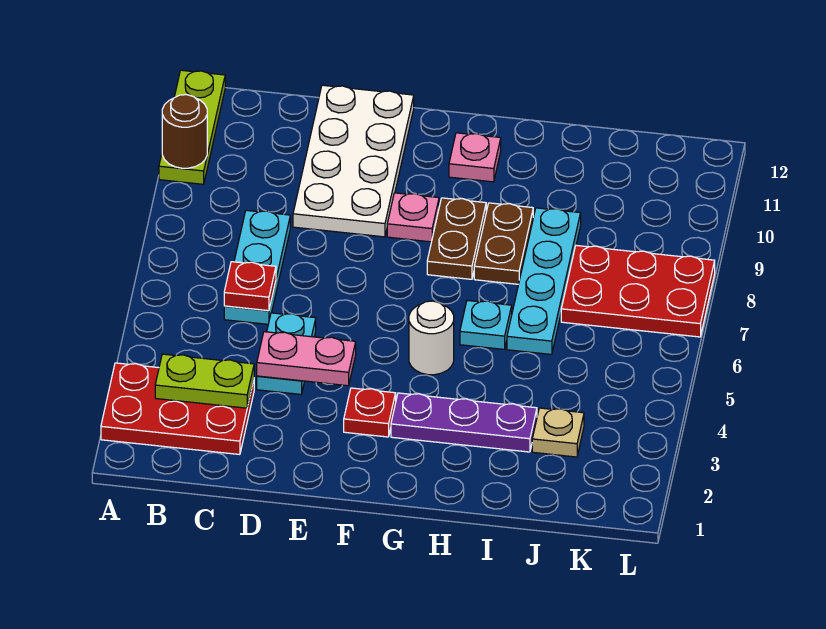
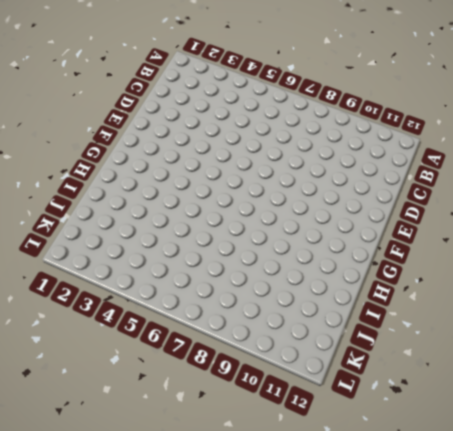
none -> red 2x3 plate [101,363,254,455]
none -> lime 1x3 plate [159,70,225,184]
none -> cyan 1x3 plate [224,210,290,324]

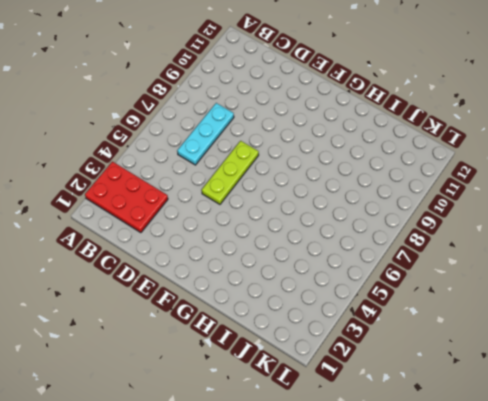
lime 1x3 plate [202,141,259,204] -> lime 1x3 plate moved to [159,70,225,184]
none -> cyan 1x2 plate [257,313,316,394]
none -> white 2x4 plate [293,85,414,237]
none -> red 1x1 plate [344,388,396,437]

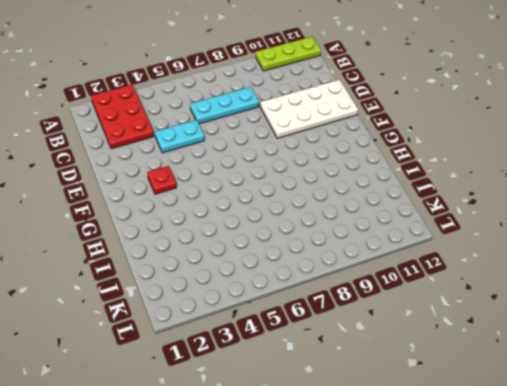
none -> pink 1x1 plate [387,193,439,242]
none -> purple 1x3 plate [391,393,537,452]
none -> white 1x1 round brick [409,301,454,375]

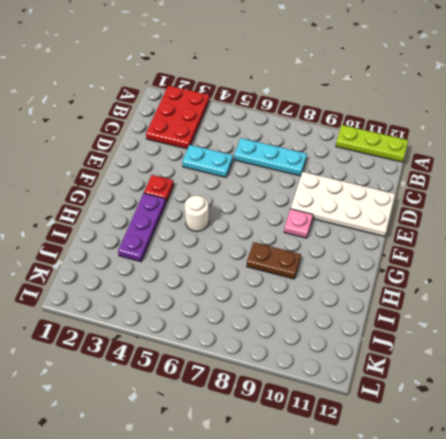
none -> brown 1x2 plate [427,198,486,279]
none -> pink 1x1 plate [449,133,501,182]
none -> cyan 1x1 plate [460,300,512,349]

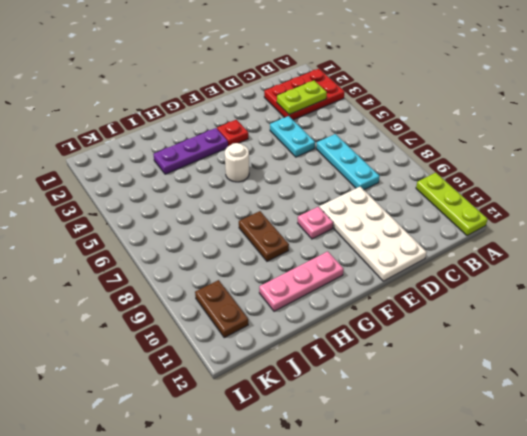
pink 1x3 plate [259,251,344,311] -> pink 1x1 plate [449,133,501,182]
brown 1x2 plate [195,280,248,338] -> brown 1x2 plate moved to [427,198,486,279]
none -> cyan 1x1 plate [460,300,512,349]
none -> cyan 1x4 plate [507,208,581,355]
none -> tan 1x1 plate [532,408,584,457]

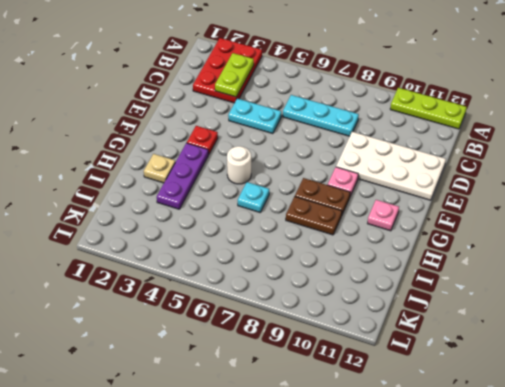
tan 1x1 plate [144,154,175,183] -> tan 1x1 plate moved to [532,408,584,457]
none -> cyan 1x4 plate [507,208,581,355]
none -> red 2x3 plate [561,245,715,337]
none -> brown 1x1 round brick [162,95,207,168]

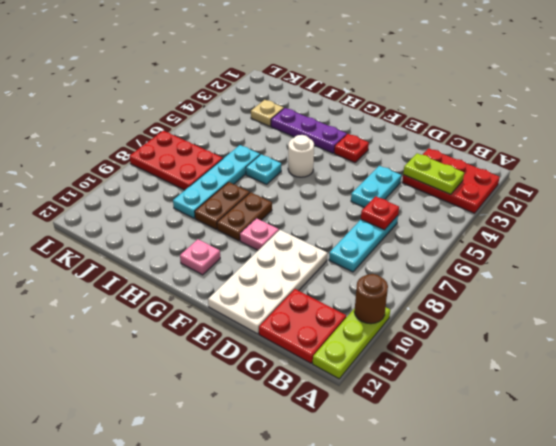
red 2x2 plate [259,289,346,363] -> none
none -> pink 1x2 plate [257,332,356,386]

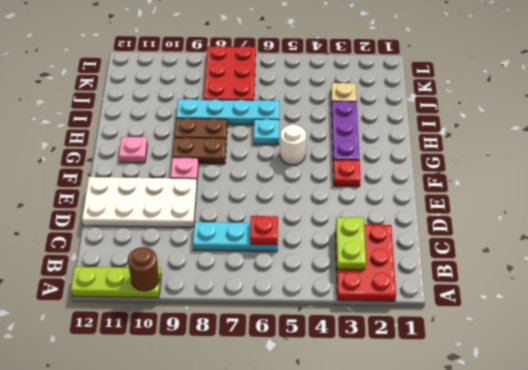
none -> cyan 1x2 plate [257,313,316,394]
none -> pink 1x2 plate [257,332,356,386]

